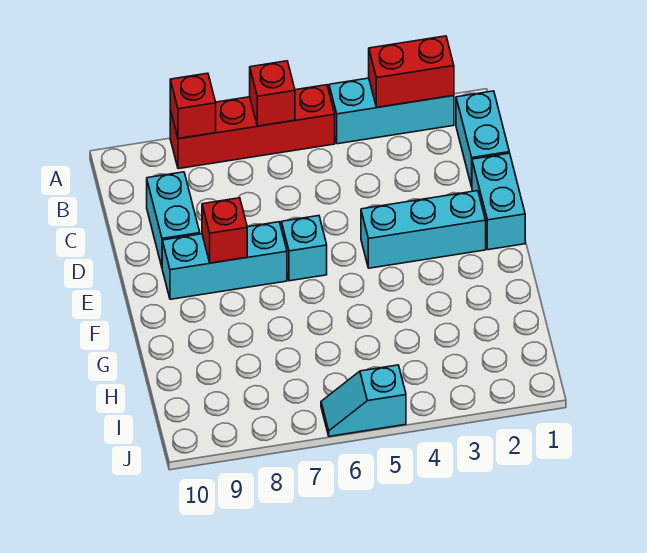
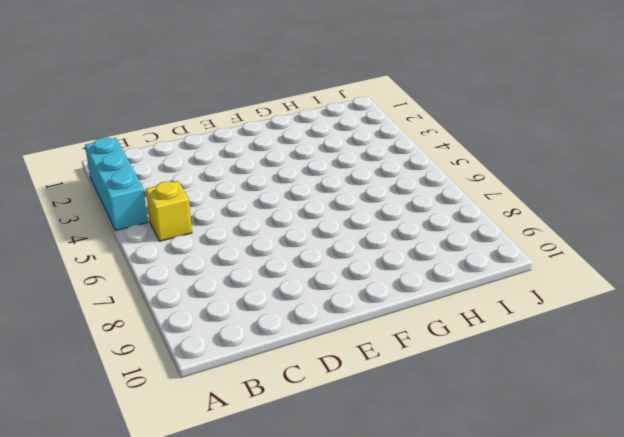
yellow 1x1 brick [146,181,192,241] -> none
none -> red 1x4 brick [170,85,335,169]
none -> cyan 1x2 brick [456,91,509,187]
none -> cyan 1x2 brick [147,172,200,266]

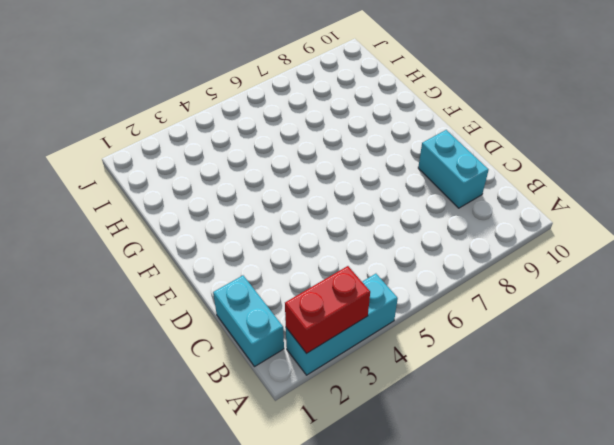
none -> red 1x4 brick [170,85,335,169]
none -> cyan 1x2 brick [472,153,525,250]
none -> cyan 1x3 brick [361,191,486,268]

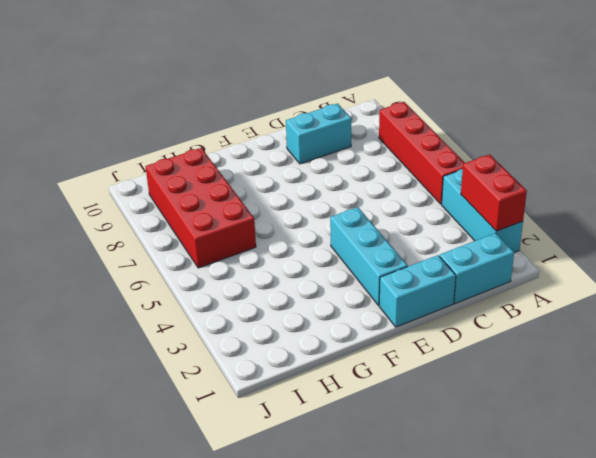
red 2x4 brick [146,148,256,268] -> none
none -> cyan 1x1 brick [281,216,327,281]
none -> cyan 1x3 brick [162,222,287,299]
none -> cyan 1x2 slope [321,365,406,436]

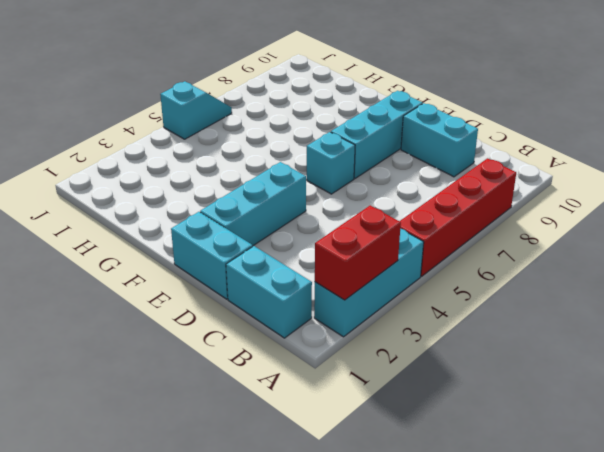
none -> red 1x1 brick [250,61,295,126]
none -> red 1x1 brick [170,73,216,139]
none -> red 1x1 brick [202,198,247,263]

